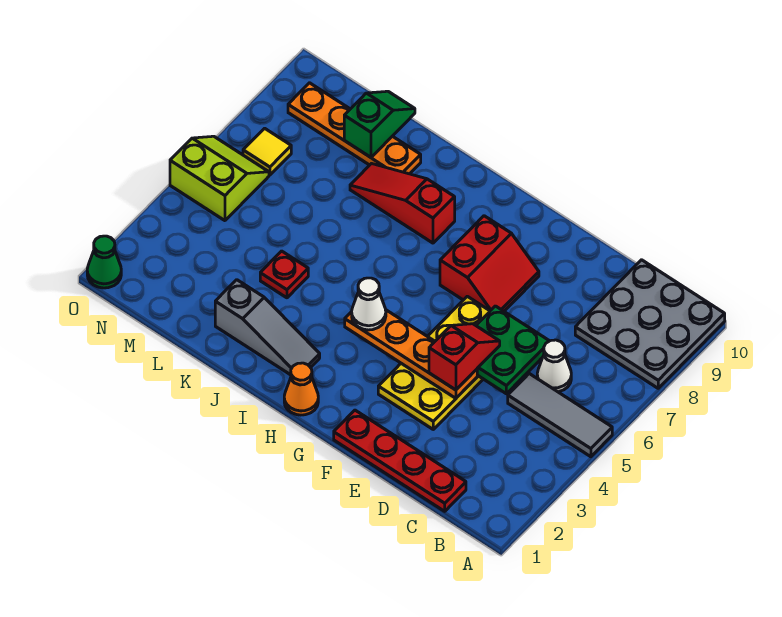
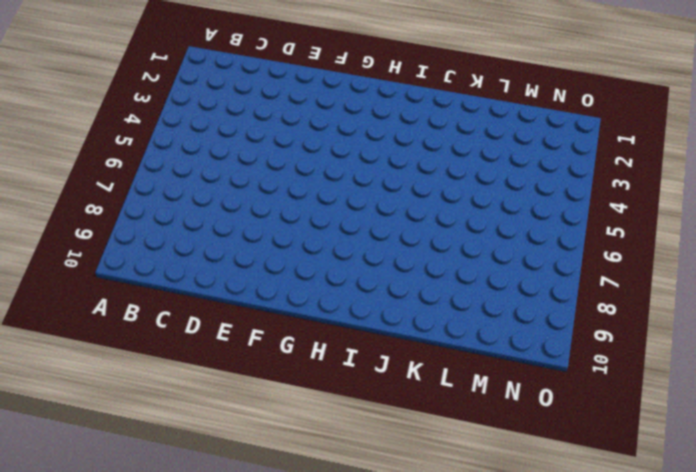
none -> grey 1x3 tile [508,374,612,457]
none -> grey 3x3 plate [575,260,725,388]
none -> red 1x4 plate [334,410,466,511]

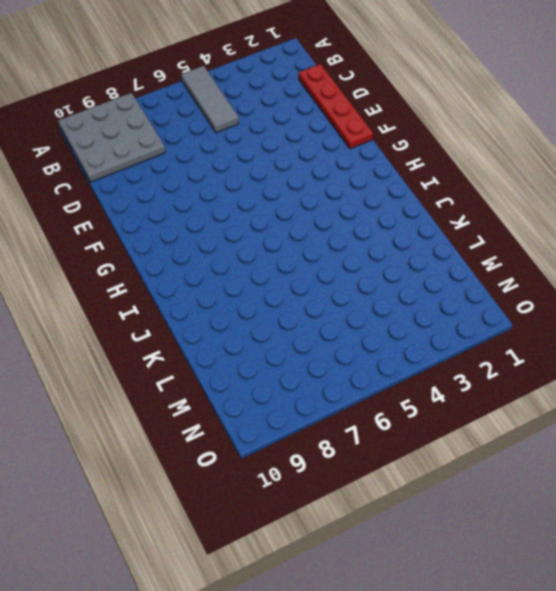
none -> white 1x1 cone [537,340,571,392]
none -> yellow 2x4 plate [378,296,490,429]
none -> red 2x2 slope [440,216,539,311]

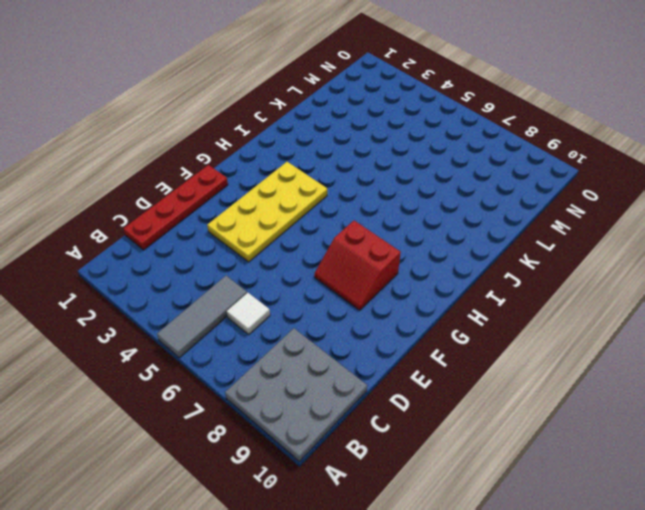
white 1x1 tile [226,293,270,335] -> white 1x1 cone [537,340,571,392]
yellow 2x4 plate [207,162,327,262] -> yellow 2x4 plate turned to [378,296,490,429]
none -> orange 1x1 cone [284,363,318,415]
none -> grey 1x3 slope [215,280,320,375]
none -> red 1x3 slope [350,164,455,243]

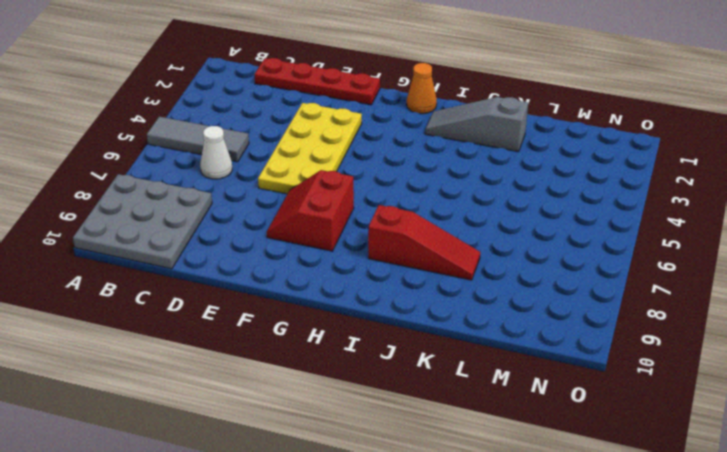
none -> red 1x1 plate [260,251,308,298]
none -> orange 1x4 plate [288,83,421,174]
none -> lime 2x2 slope [170,136,269,221]

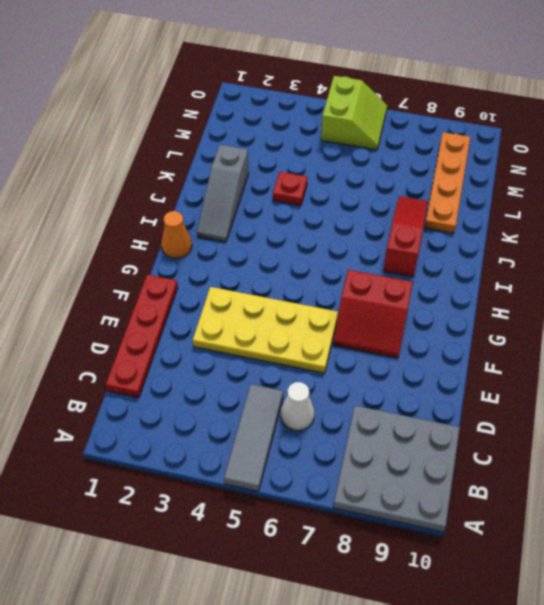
none -> yellow 1x1 tile [243,128,291,175]
none -> green 1x1 cone [87,236,121,288]
none -> green 2x2 plate [476,306,549,394]

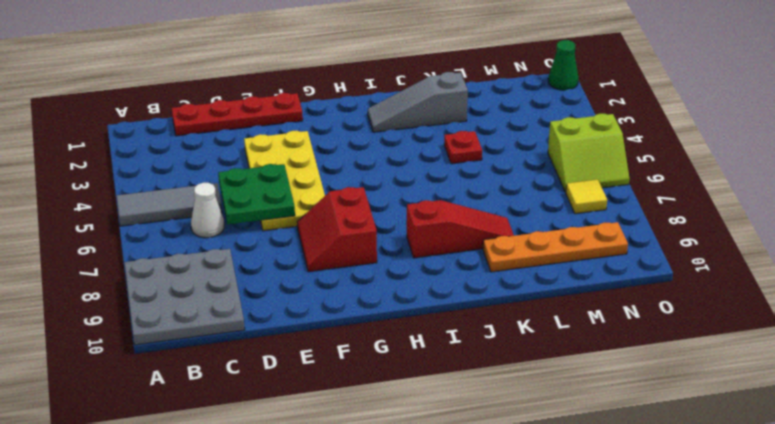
none -> orange 1x1 cone [284,363,318,415]
none -> orange 1x4 plate [345,309,477,398]
none -> green 1x2 slope [344,91,415,157]

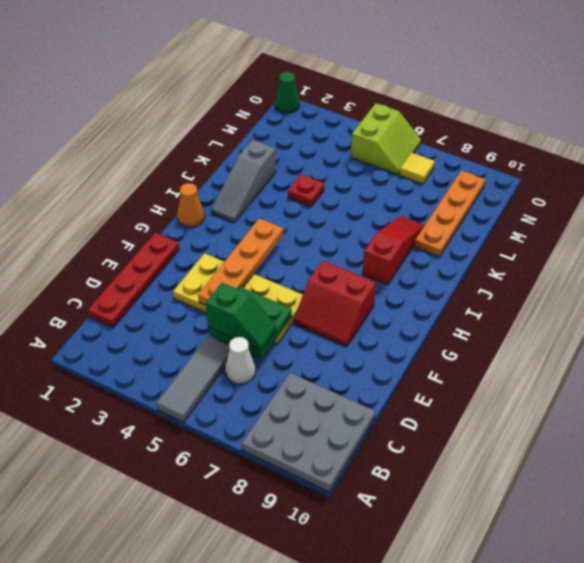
green 1x2 slope [206,283,276,350] -> green 1x2 slope moved to [344,91,415,157]
none -> red 1x2 slope [429,324,500,390]
none -> white 1x1 cone [352,278,386,330]

